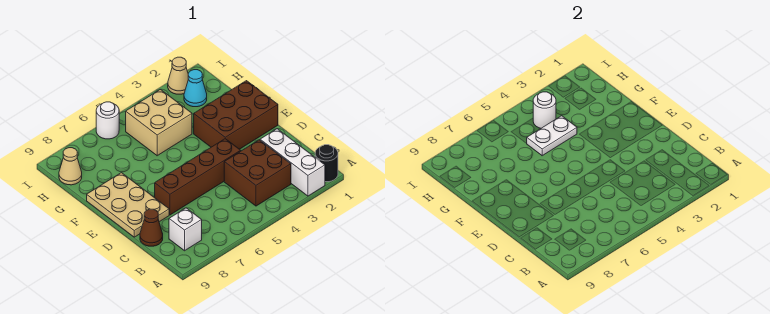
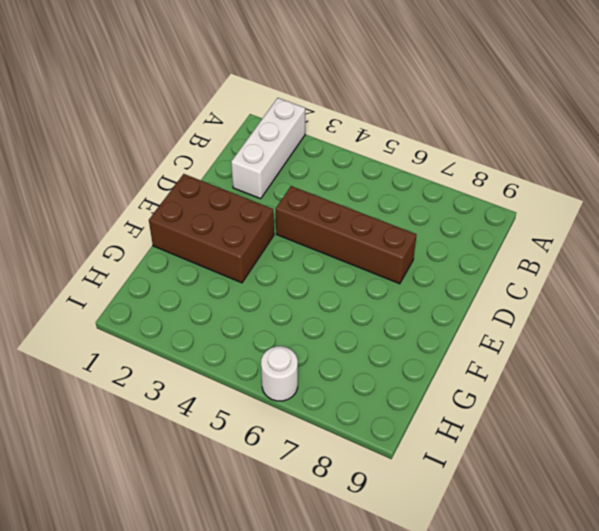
none -> black 1x1 round brick [315,145,338,182]
none -> brown 2x2 brick [224,140,291,206]
none -> white 1x1 brick [169,208,202,251]

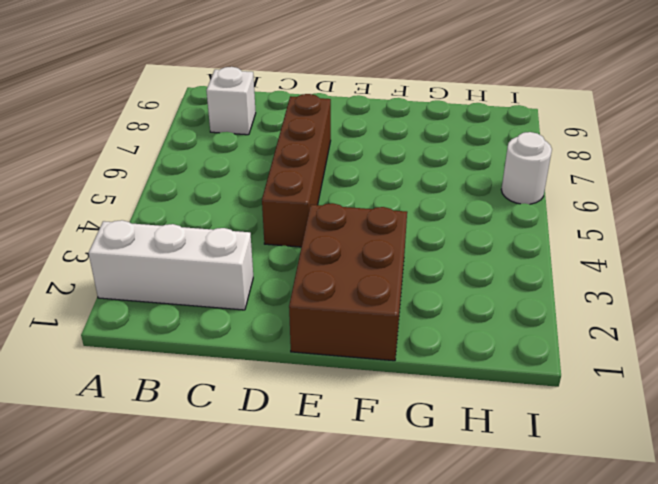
none -> black 1x1 round brick [315,145,338,182]
none -> brown 2x2 brick [224,140,291,206]
none -> brown 1x1 cone [140,209,163,246]

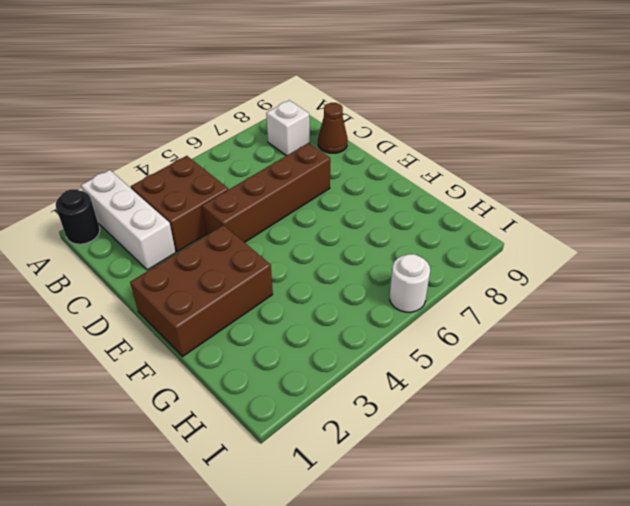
none -> tan 2x3 plate [87,173,169,237]
none -> tan 2x2 brick [126,89,192,156]
none -> cyan 1x1 cone [184,70,207,107]

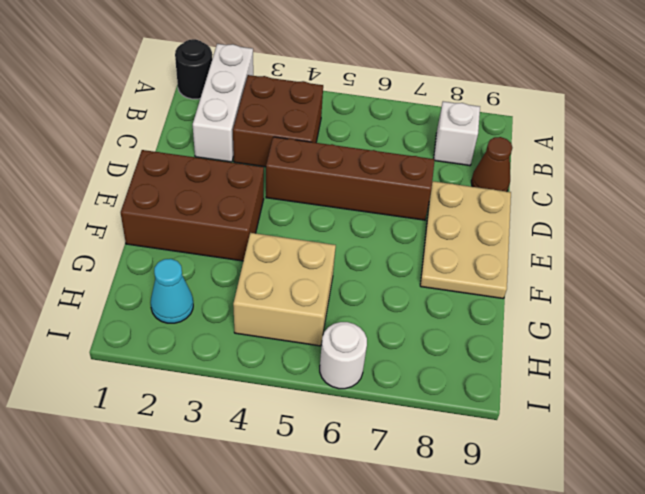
none -> tan 1x1 cone [59,148,82,185]
none -> tan 1x1 cone [168,57,188,94]
none -> white 1x2 plate [526,116,577,156]

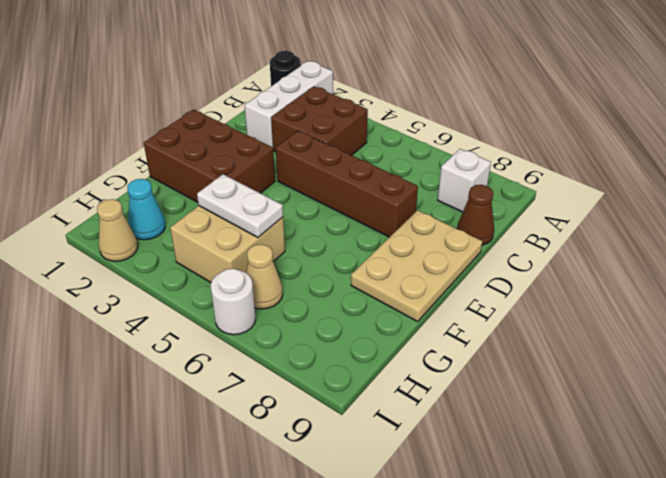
tan 1x1 cone [246,244,283,309] -> tan 1x1 cone moved to [59,148,82,185]
none -> white 1x1 round brick [533,92,556,128]

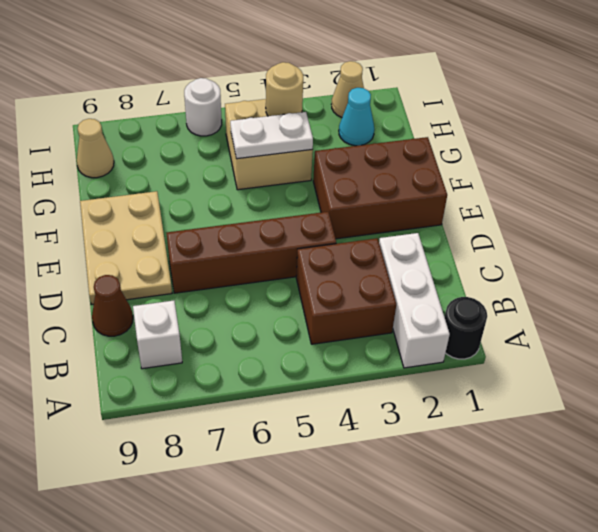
tan 1x1 round brick [266,62,303,116] -> white 1x1 round brick [533,92,556,128]

